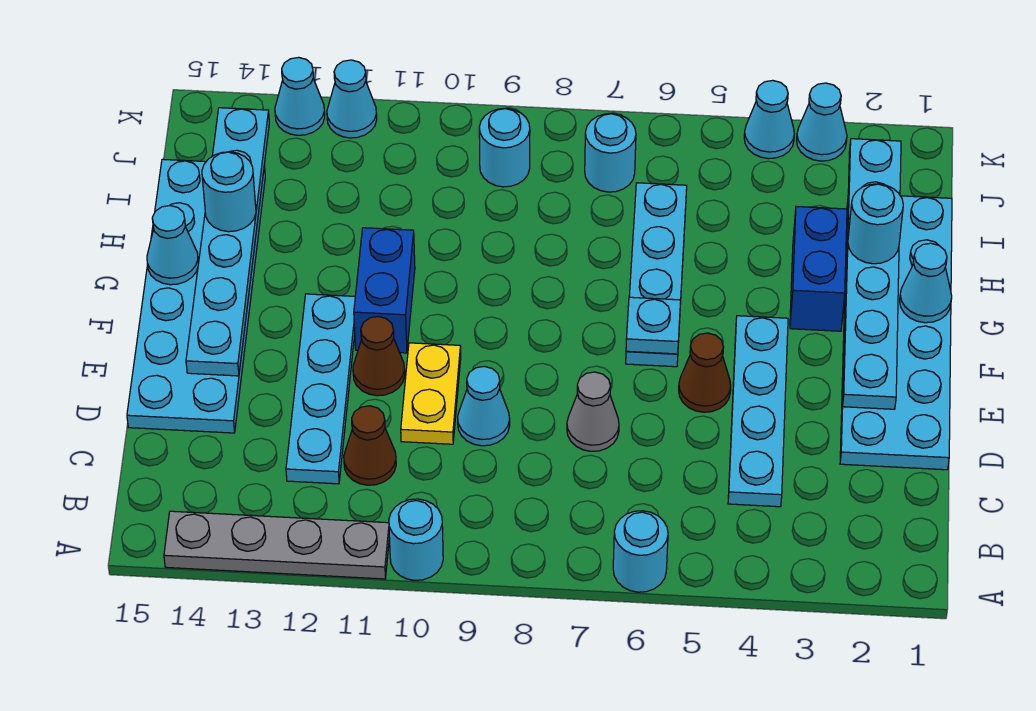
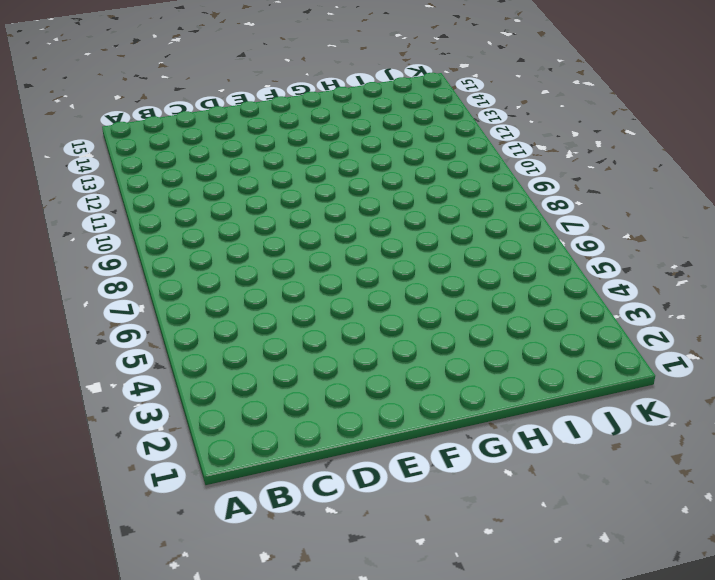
none -> cyan 1x1 round brick [613,511,668,592]
none -> cyan 1x1 round brick [389,499,443,580]
none -> grey 1x4 plate [164,511,389,579]

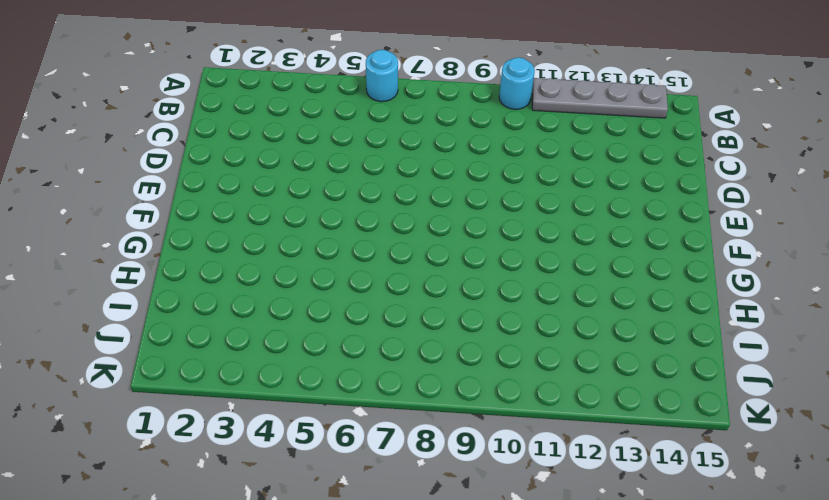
none -> cyan 1x4 plate [728,316,788,507]
none -> brown 1x1 cone [344,406,396,485]
none -> cyan 1x4 plate [286,294,355,484]

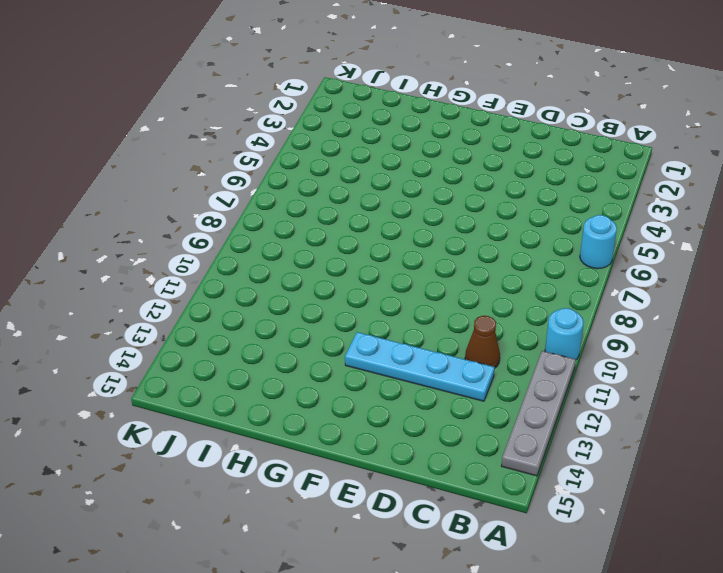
none -> cyan 1x4 plate [728,316,788,507]
none -> cyan 2x6 plate [840,196,952,470]
none -> grey 1x1 cone [567,372,619,451]

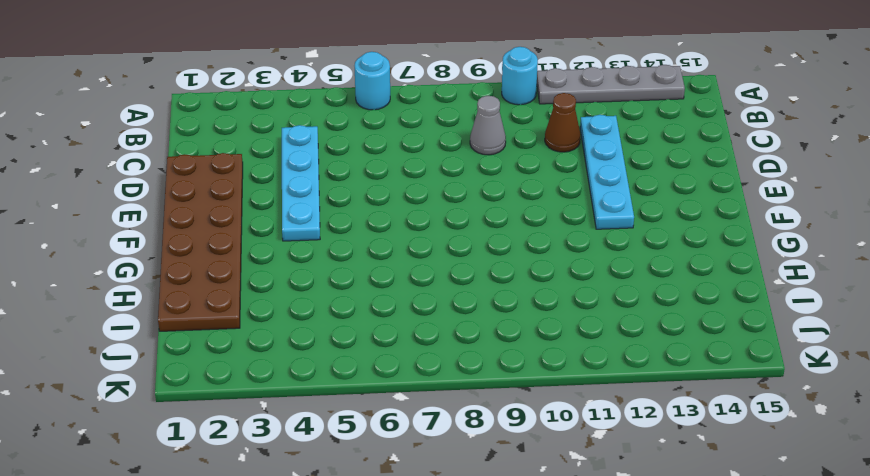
grey 1x1 cone [470,96,506,155] -> grey 1x1 cone moved to [567,372,619,451]
brown 2x6 plate [158,153,243,331] -> cyan 2x6 plate [840,196,952,470]
none -> cyan 1x1 cone [458,366,510,446]
none -> yellow 1x2 plate [401,343,461,444]
none -> cyan 2x6 plate [127,159,265,433]

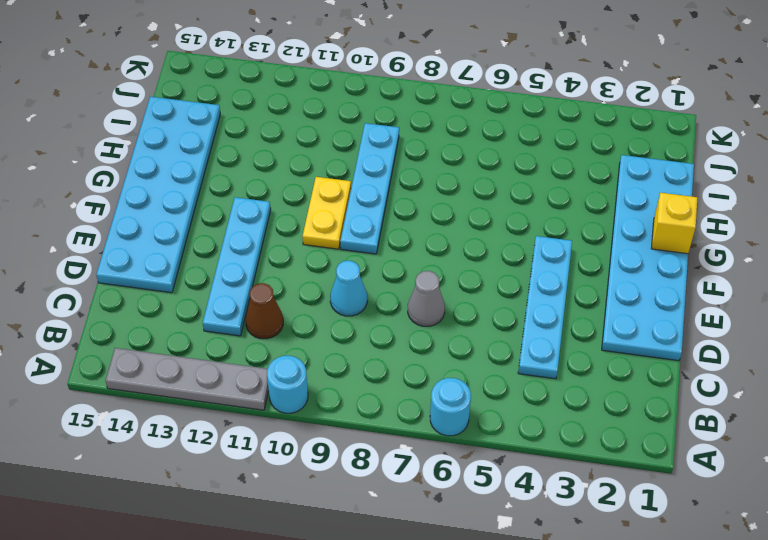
cyan 1x4 plate [340,123,399,254] -> cyan 1x4 plate moved to [626,183,687,367]
yellow 1x2 plate [302,177,351,249] -> yellow 1x2 plate moved to [401,343,461,444]
yellow 1x1 brick [651,193,697,254] -> cyan 1x1 cone [900,243,952,323]
none -> brown 1x1 cone [679,333,731,412]
none -> brown 1x1 cone [353,316,405,396]
none -> blue 1x2 brick [354,228,415,353]

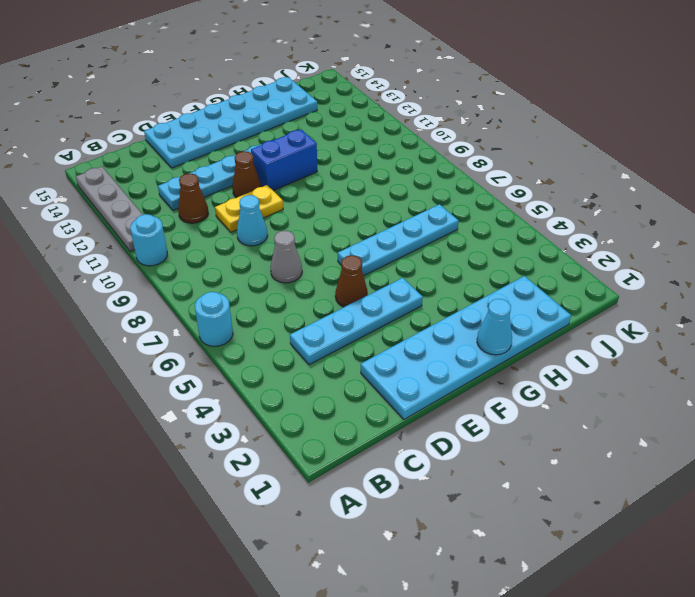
none -> blue 1x2 brick [790,207,847,331]
none -> cyan 1x1 round brick [585,114,636,192]
none -> cyan 1x1 round brick [479,109,530,187]

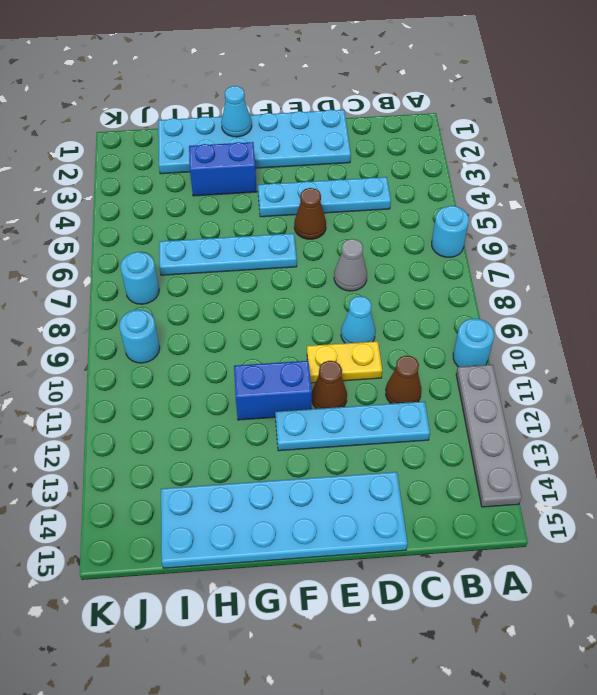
none -> cyan 1x1 cone [797,83,847,161]
none -> cyan 1x1 cone [744,80,794,159]
none -> cyan 1x1 cone [327,60,377,138]

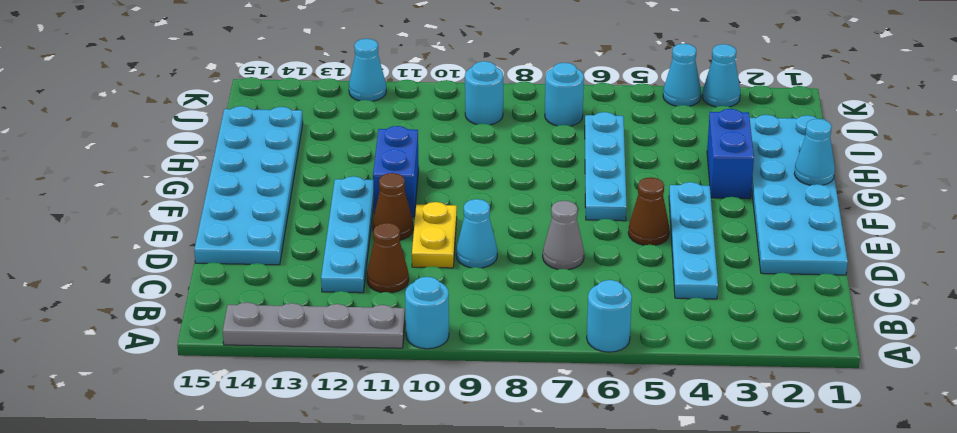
none -> cyan 1x1 cone [275,57,325,135]
none -> cyan 1x6 plate [843,139,901,409]
none -> cyan 1x6 plate [186,108,269,376]

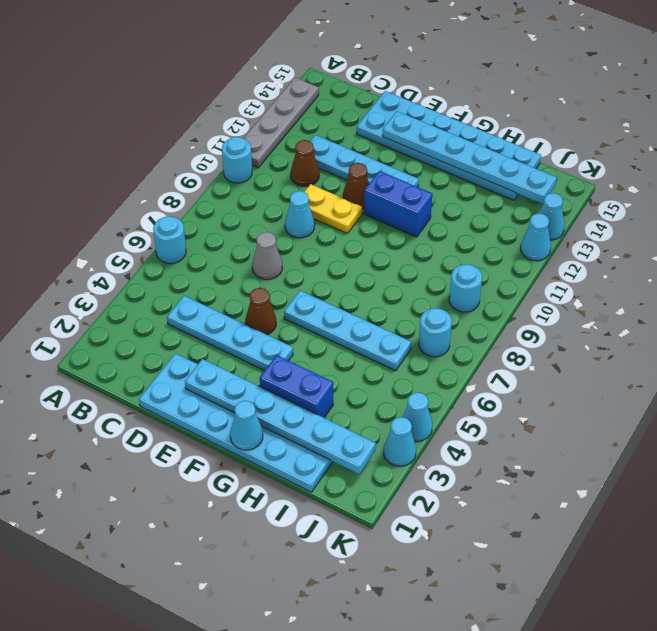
none -> cyan 1x1 plate [626,297,681,354]
none -> cyan 1x1 cone [147,206,198,285]
none -> cyan 1x1 round brick [848,184,903,264]

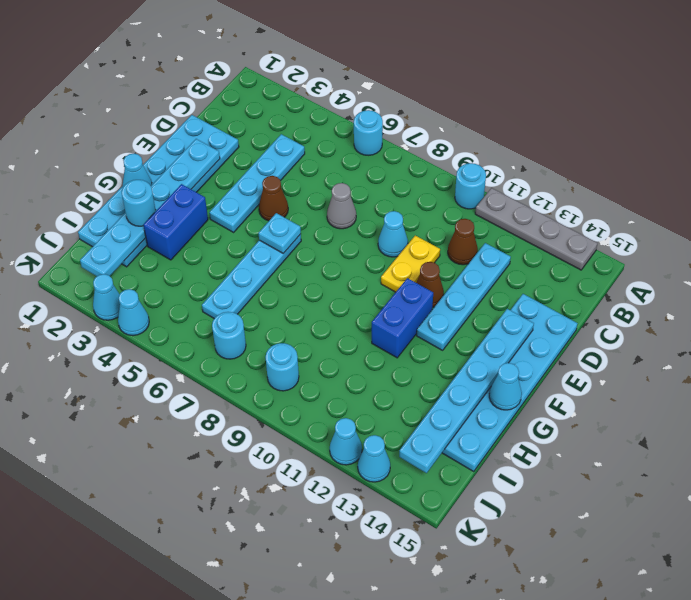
none -> cyan 1x1 round brick [202,152,256,232]

